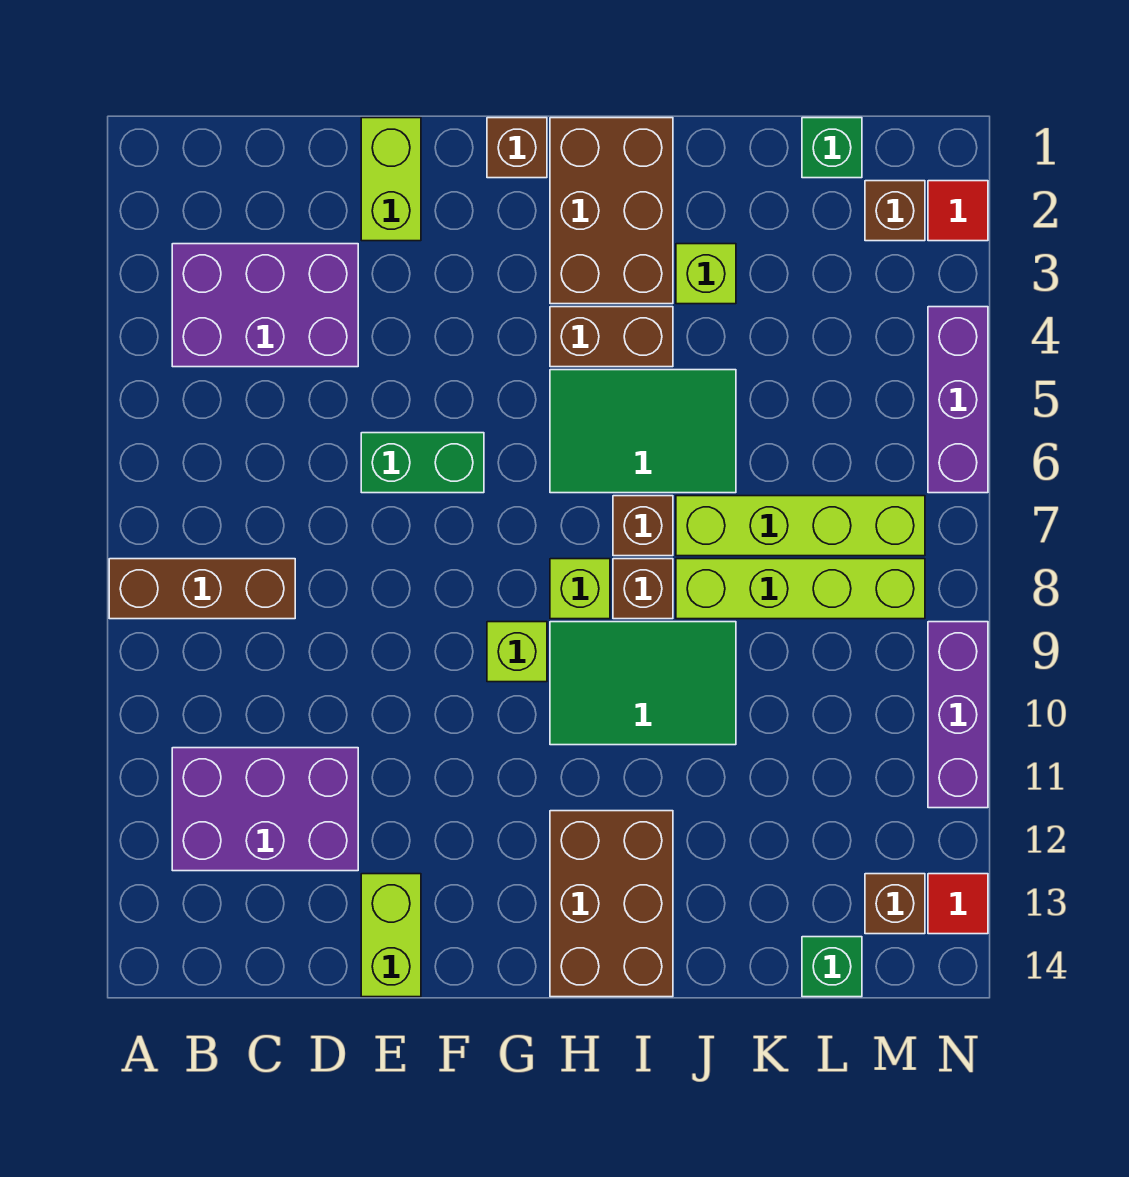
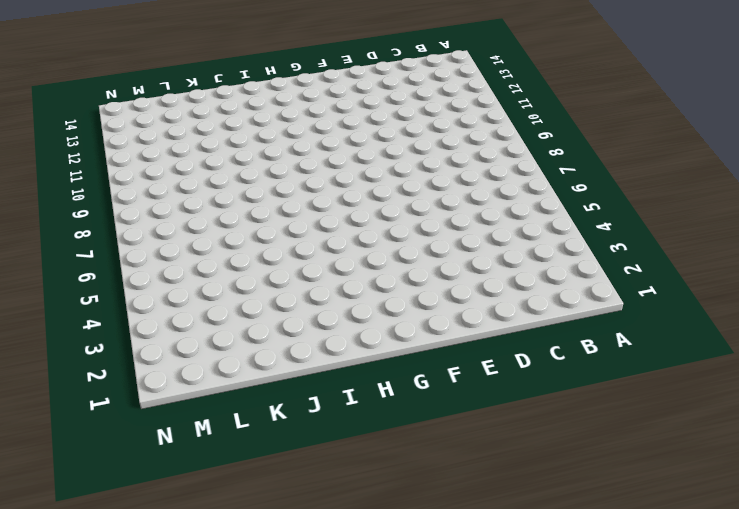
none -> brown 1x3 brick [109,559,295,619]
none -> purple 2x3 brick [172,244,358,367]
none -> purple 2x3 brick [172,748,358,871]

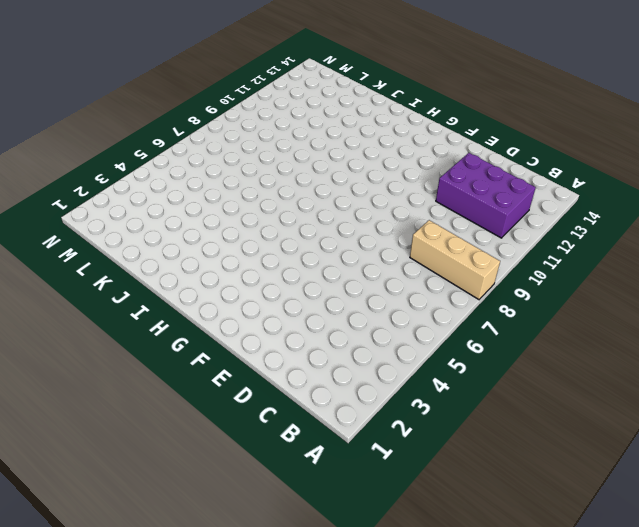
tan 1x3 brick [410,220,500,299] -> brown 1x3 brick [109,559,295,619]
none -> purple 2x3 brick [172,244,358,367]
none -> lime 1x2 brick [361,118,421,241]
none -> green 1x2 brick [361,433,484,493]

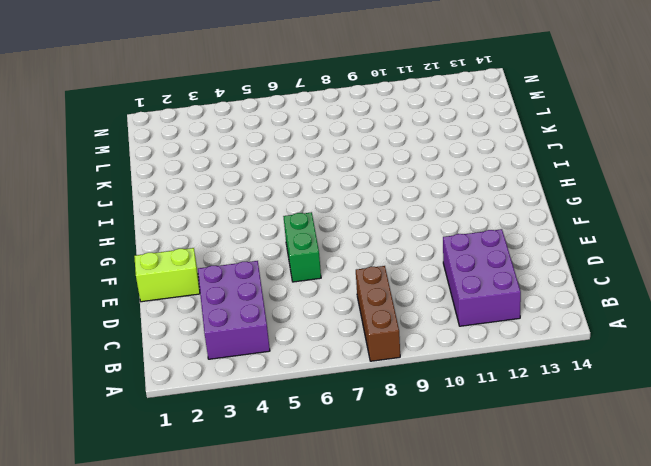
none -> lime 1x2 brick [361,874,421,997]
none -> brown 1x1 brick [487,118,547,178]
none -> lime 1x1 brick [487,622,547,682]

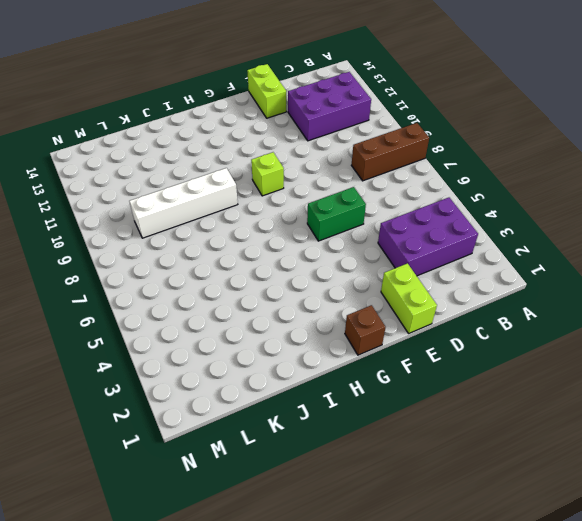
white 1x4 brick [129,168,238,238] -> green 2x3 tile [550,622,736,745]
none -> brown 2x3 brick [550,118,673,304]
none -> brown 1x2 brick [550,307,673,367]
none -> green 2x3 tile [550,370,736,493]

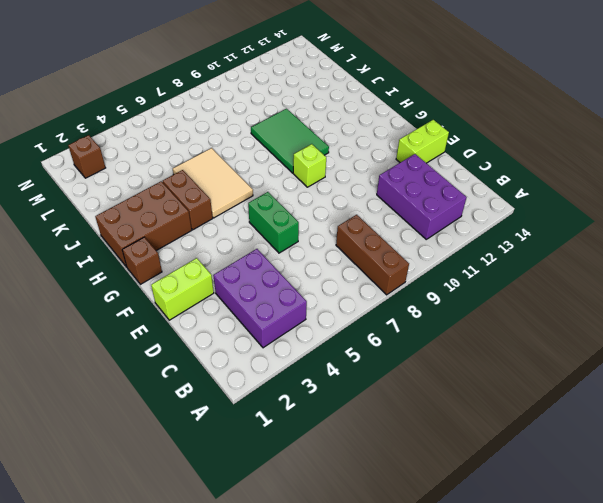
tan 2x3 tile [173,148,253,218] -> green 2x3 tile [550,370,736,493]
none -> lime 1x1 brick [550,559,610,619]
none -> brown 2x3 brick [550,811,673,997]
none -> brown 1x1 brick [613,496,673,556]

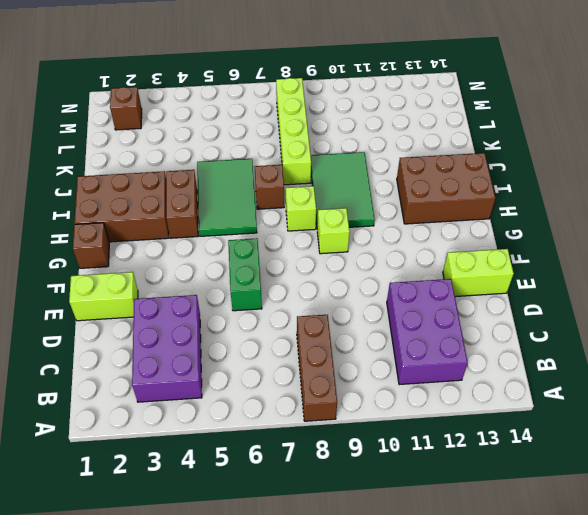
none -> brown 1x1 brick [613,559,673,619]
none -> lime 1x1 brick [676,244,736,304]
none -> lime 1x4 brick [676,496,925,556]

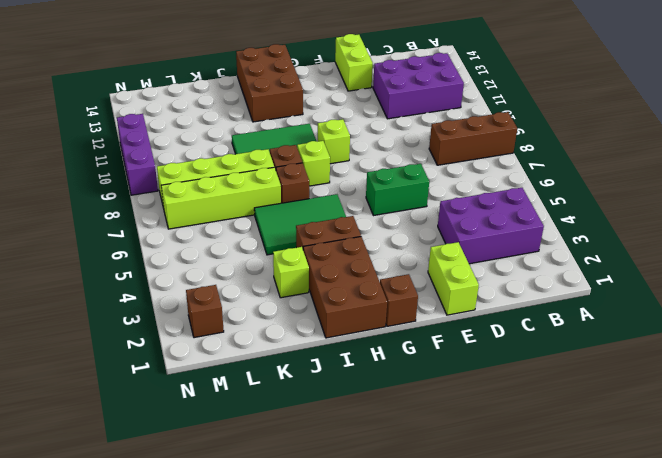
none -> green 1x1 brick [802,118,862,178]
none -> green 1x1 brick [802,937,862,997]
none -> brown 1x1 brick [865,874,925,934]

